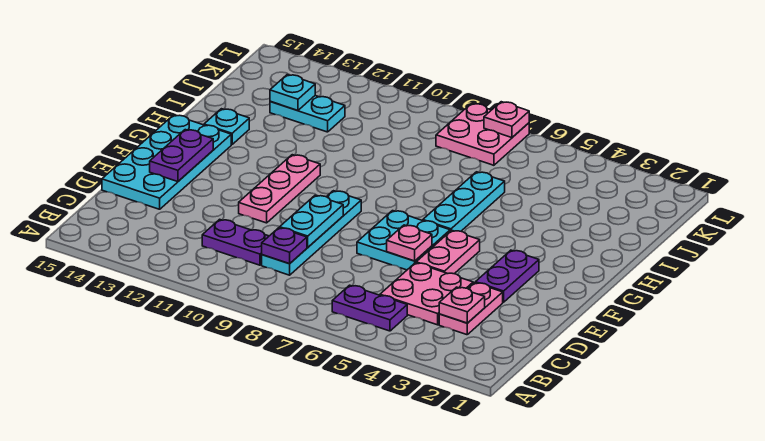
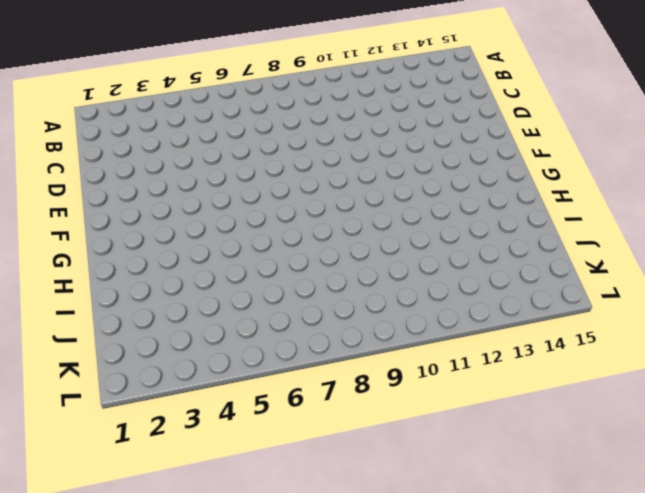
none -> purple 1x2 plate [332,285,407,331]
none -> pink 1x2 plate [439,283,503,335]
none -> pink 2x2 plate [380,263,473,325]

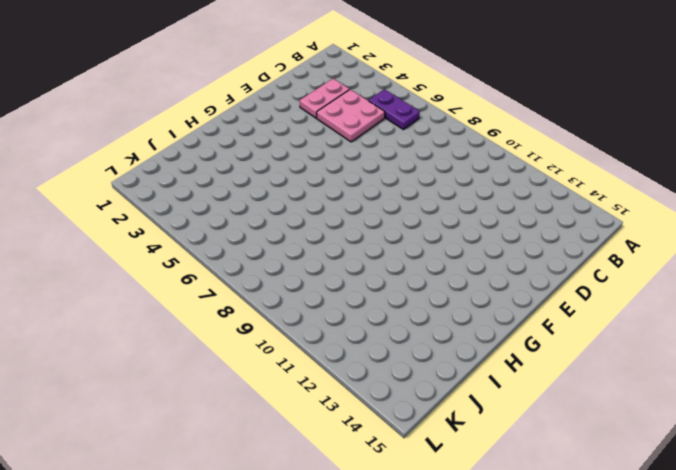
none -> cyan 1x4 plate [262,191,361,275]
none -> purple 1x2 plate [202,219,269,265]
none -> cyan 2x4 plate [102,115,231,209]

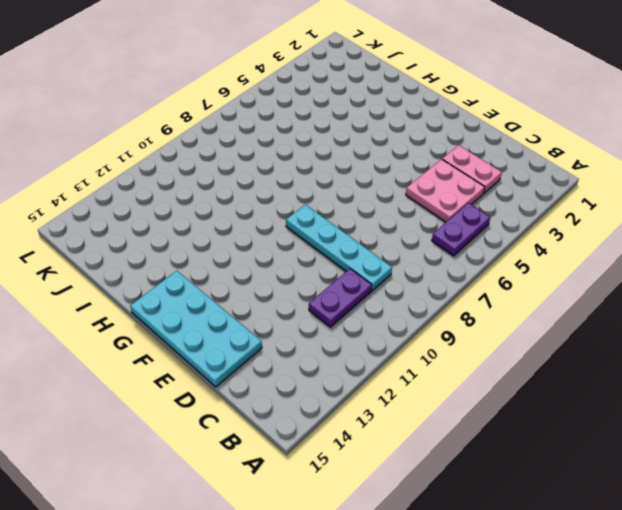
none -> purple 1x2 plate [475,250,539,302]
none -> pink 1x2 plate [416,230,480,274]
none -> cyan 2x2 plate [357,211,450,270]

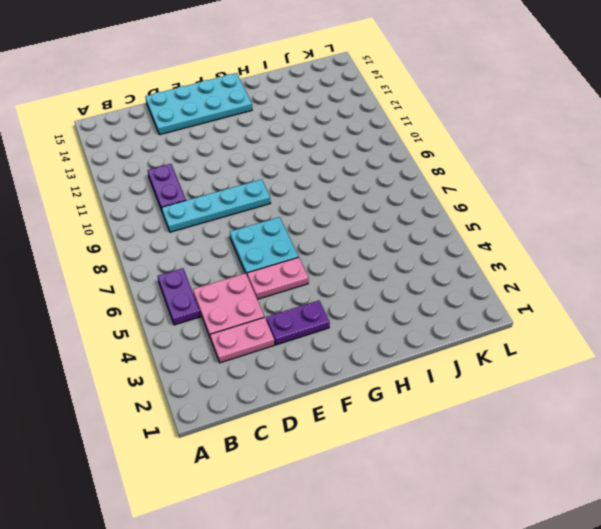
none -> pink 1x3 plate [239,155,320,223]
none -> cyan 1x3 plate [423,172,505,231]
none -> cyan 1x1 plate [204,109,249,144]

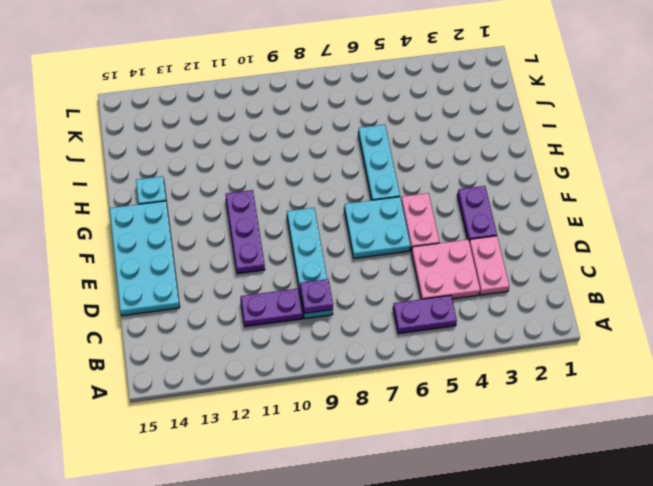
purple 1x3 plate [226,190,265,274] -> pink 1x3 plate [239,155,320,223]
none -> cyan 1x2 plate [270,96,345,132]
none -> pink 2x2 plate [436,103,529,165]
none -> pink 1x1 plate [439,287,485,323]

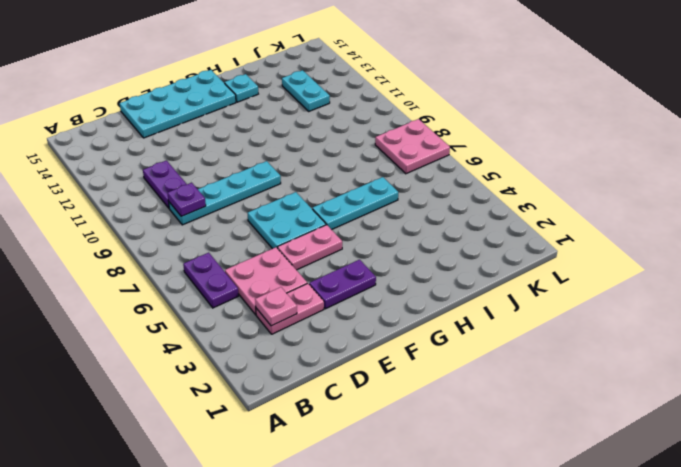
none -> pink 1x3 plate [239,155,320,223]
none -> cyan 1x2 plate [280,195,343,247]
none -> pink 1x1 plate [387,225,432,261]

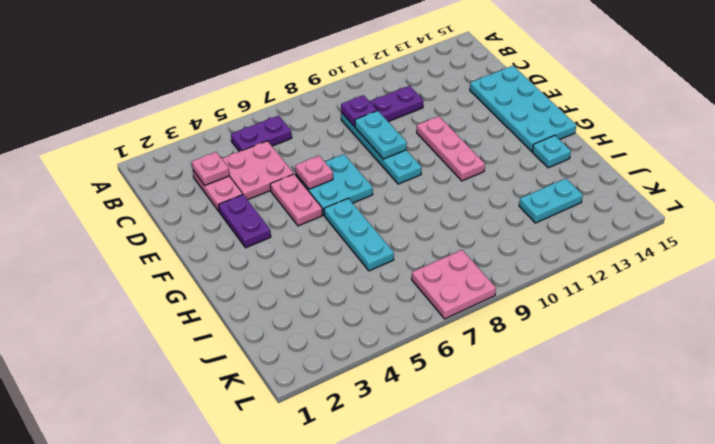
none -> purple 1x2 plate [150,130,213,182]
none -> cyan 1x1 plate [270,75,315,111]
none -> pink 1x1 plate [484,102,529,138]

